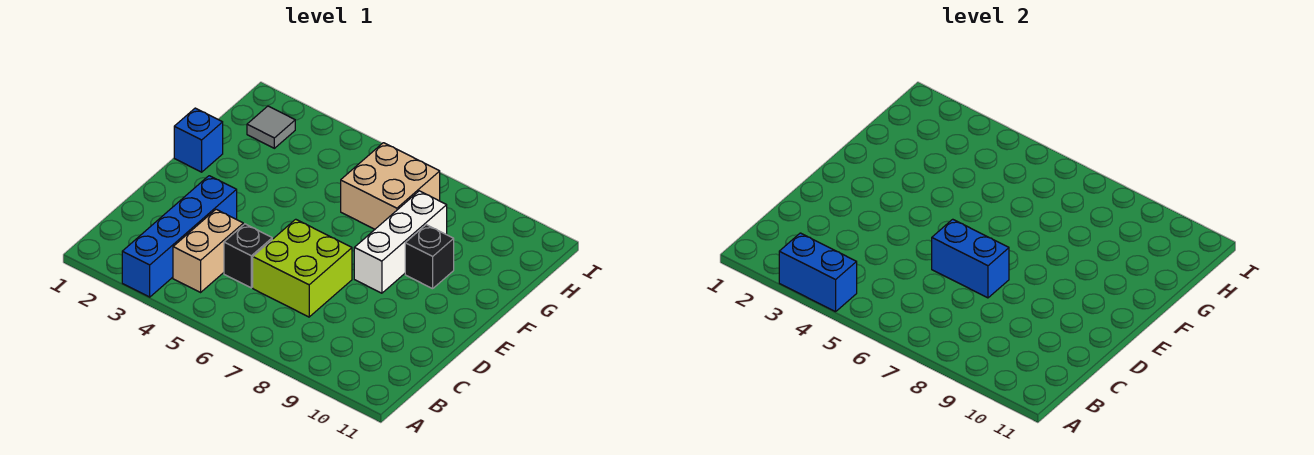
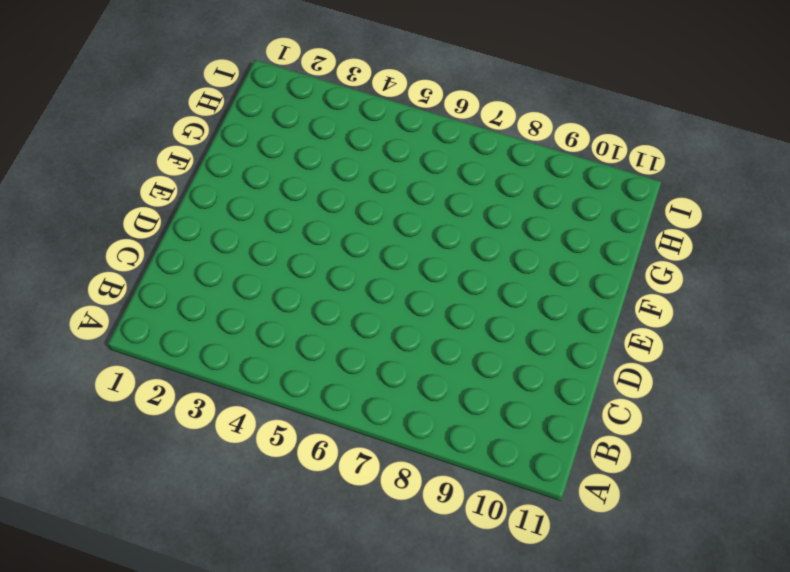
none -> blue 1x4 brick [122,176,237,297]
none -> tan 1x2 brick [173,209,243,292]

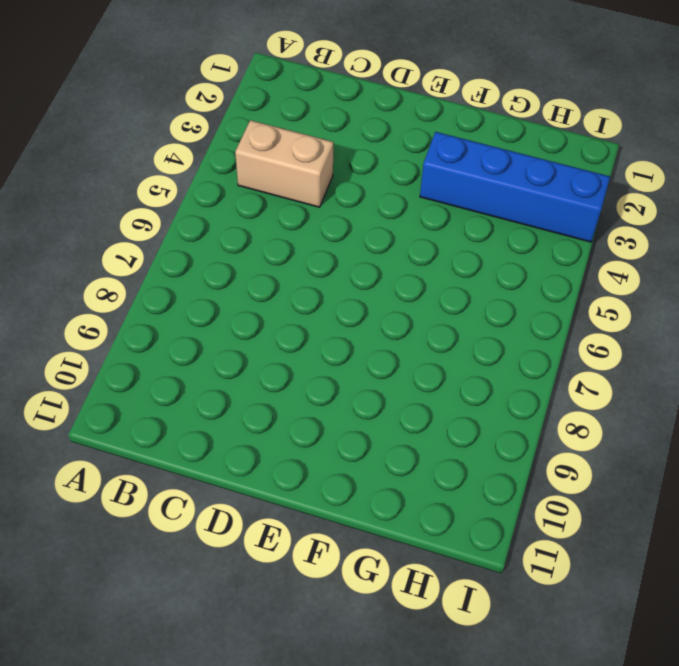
blue 1x4 brick [420,132,610,242] -> blue 1x4 brick moved to [122,176,237,297]
none -> black 1x1 brick [224,224,272,288]
none -> lime 2x2 brick [253,219,352,317]

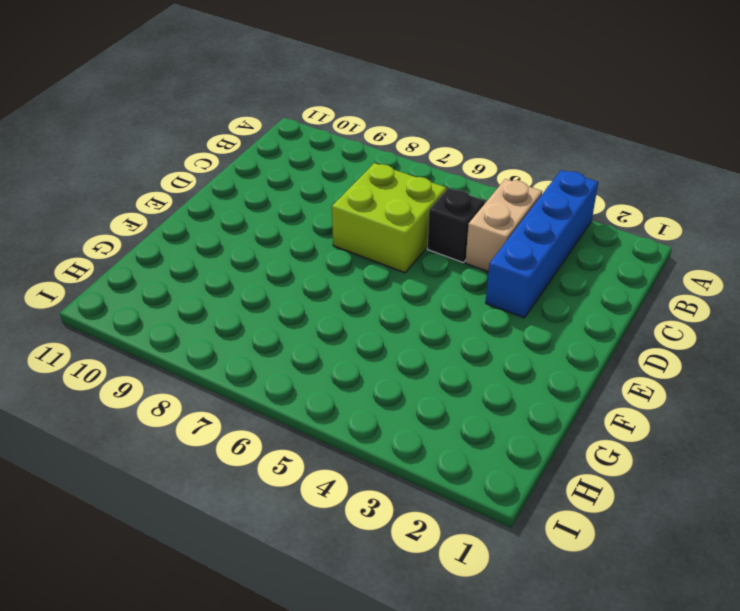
none -> white 1x3 brick [354,191,447,293]
none -> blue 1x1 brick [174,108,223,172]

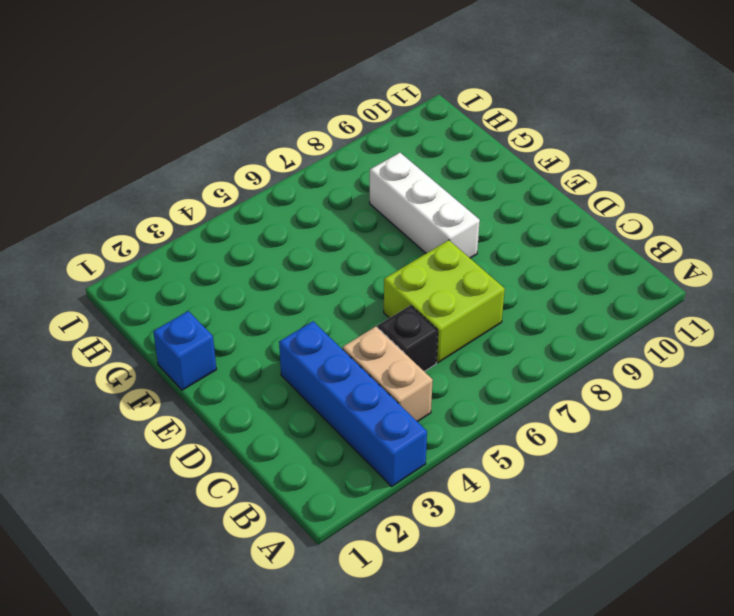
none -> black 1x1 brick [405,225,454,289]
none -> tan 2x2 brick [341,143,440,229]

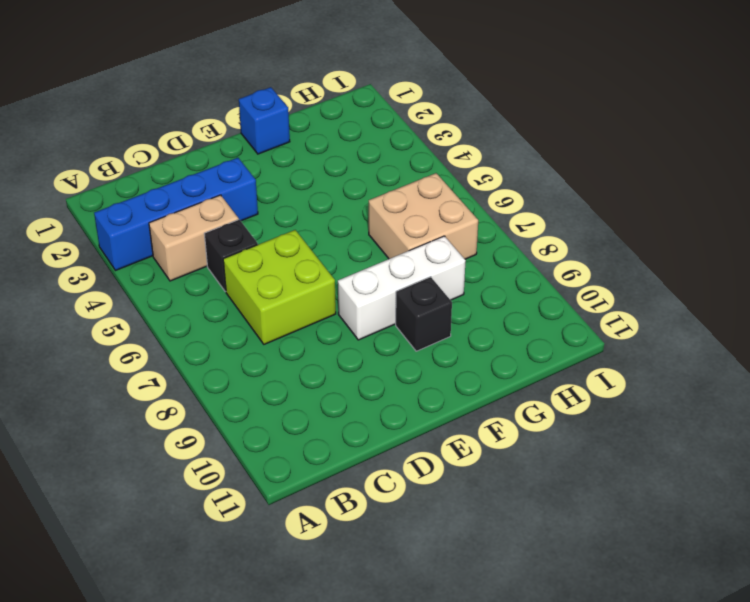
none -> grey 1x1 tile [247,106,295,148]
none -> blue 1x2 brick [779,233,857,312]

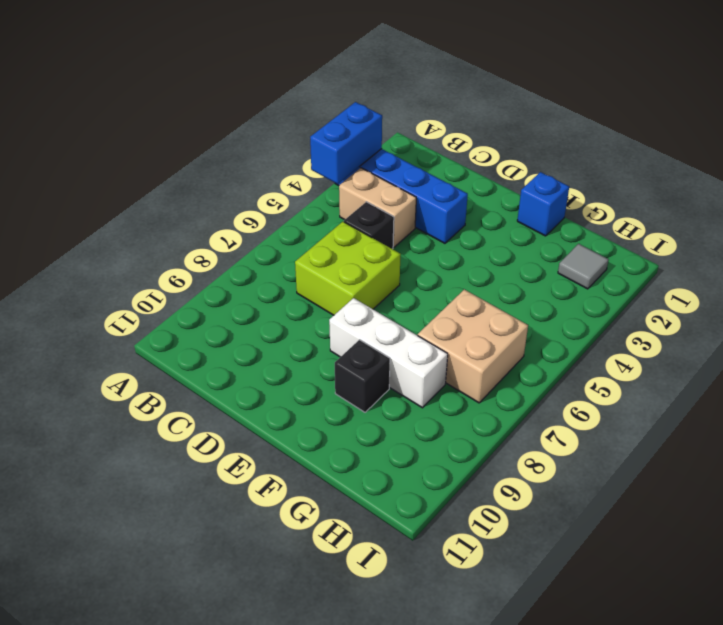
none -> blue 1x2 brick [932,219,1009,298]

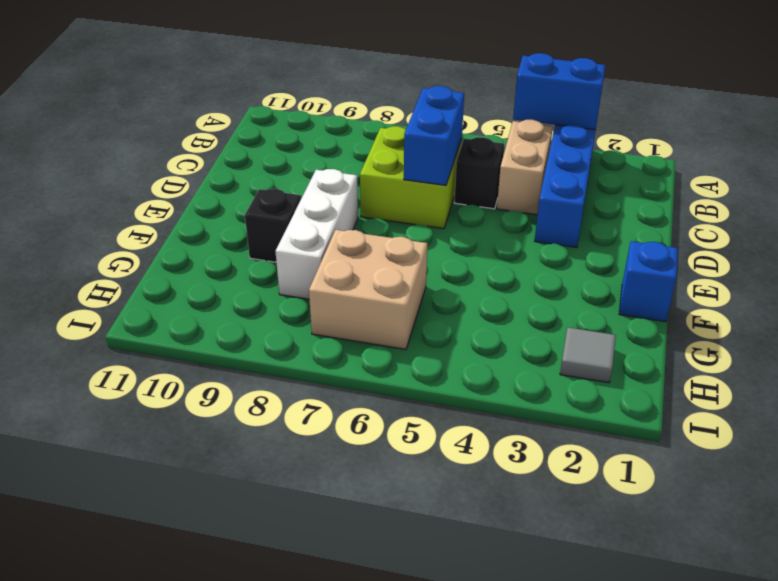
blue 1x2 brick [404,86,464,185] -> blue 1x2 brick turned to [932,219,1009,298]

